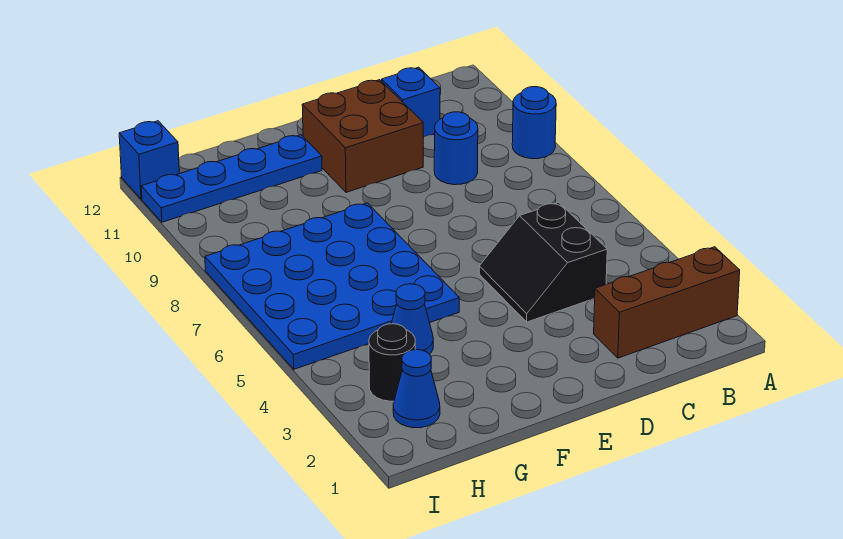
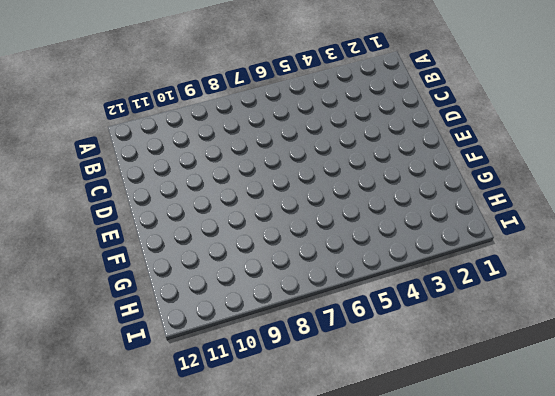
none -> brown 1x3 brick [594,247,740,358]
none -> blue 1x1 round brick [512,87,556,159]
none -> black 2x2 slope [479,202,607,322]

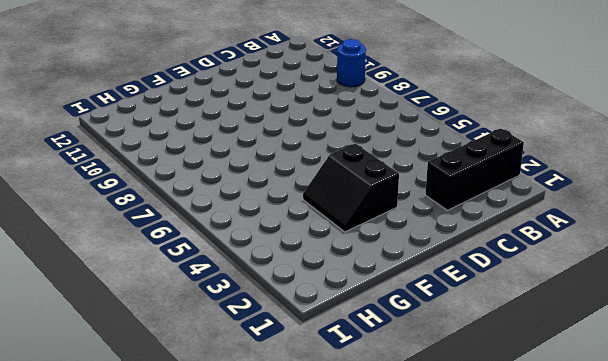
black 1x3 brick [425,129,524,210] -> brown 1x3 brick [594,247,740,358]
black 2x2 slope [303,144,399,232] -> black 2x2 slope moved to [479,202,607,322]
none -> blue 1x1 round brick [434,112,478,185]
none -> blue 1x1 brick [382,67,440,137]
none -> brown 2x2 brick [302,80,423,192]

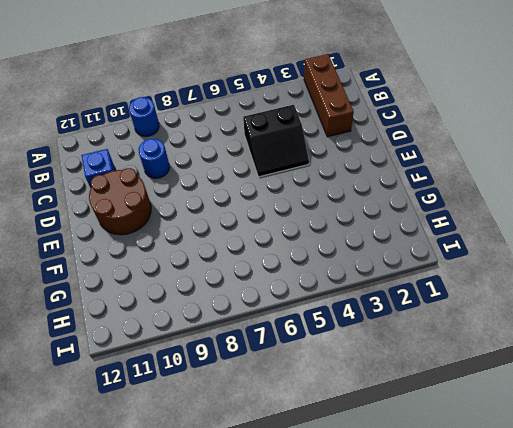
brown 2x2 round brick [89,168,151,235] -> brown 2x2 brick [302,80,423,192]
none -> blue 4x4 plate [205,203,459,369]
none -> blue 1x4 plate [141,135,322,222]
none -> blue 1x1 cone [391,284,433,354]

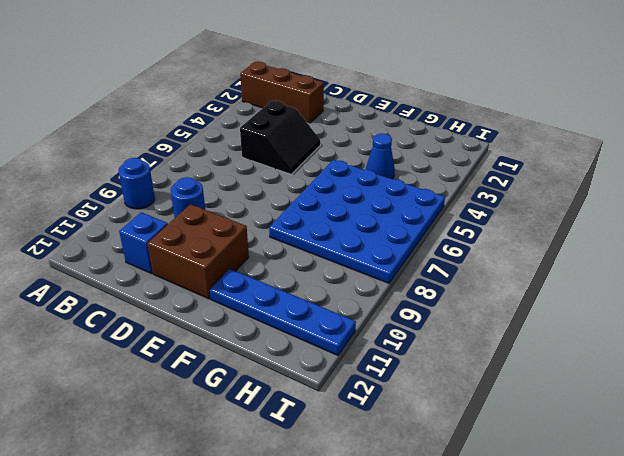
none -> blue 1x1 cone [393,350,440,428]
none -> black 1x1 round brick [369,324,415,401]
none -> blue 1x1 brick [119,121,179,199]

